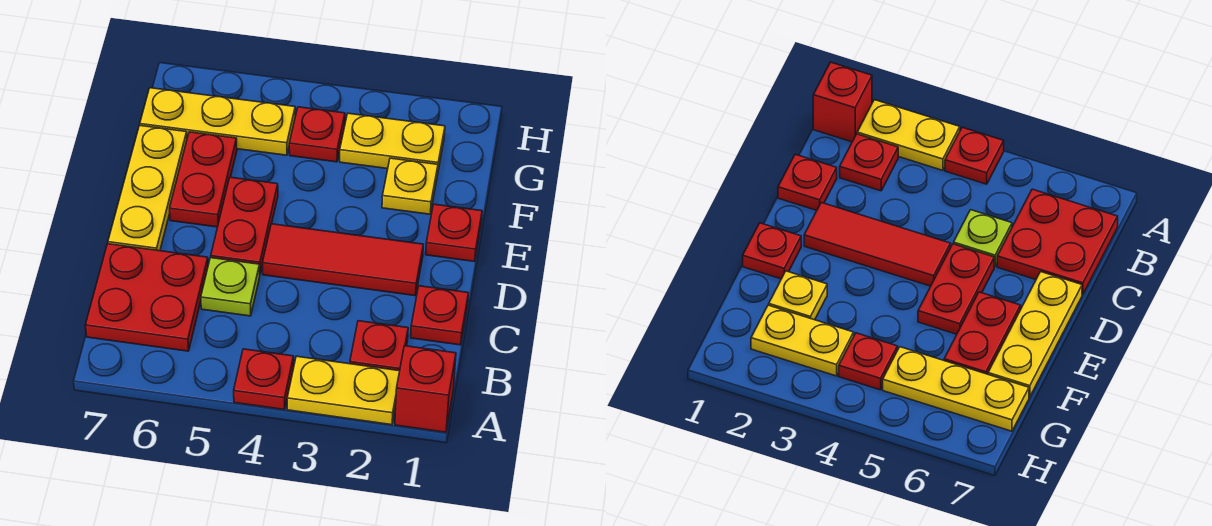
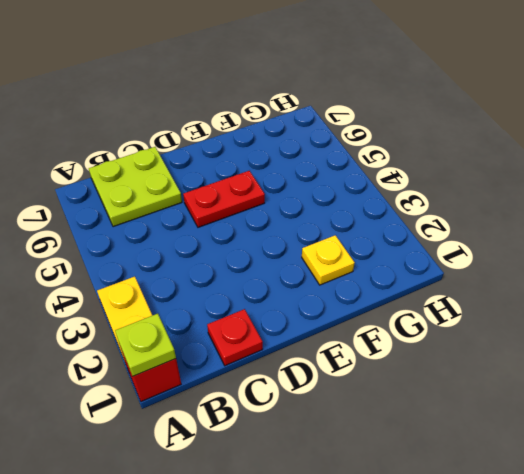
lime 1x1 plate [115,314,176,376] -> lime 1x1 plate moved to [201,258,260,316]
lime 2x2 plate [89,147,182,227] -> red 2x2 plate [85,244,208,351]
none -> red 1x1 plate [234,349,294,410]
none -> red 1x1 plate [350,321,408,371]
none -> red 1x3 tile [262,224,423,296]

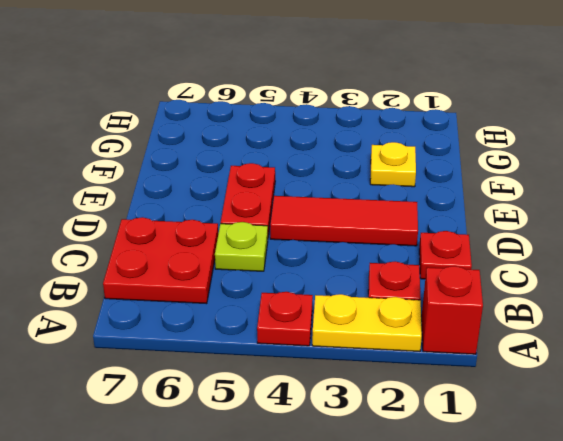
none -> yellow 1x3 plate [108,125,187,251]
none -> red 1x1 plate [426,204,482,262]
none -> red 1x2 plate [170,132,237,227]

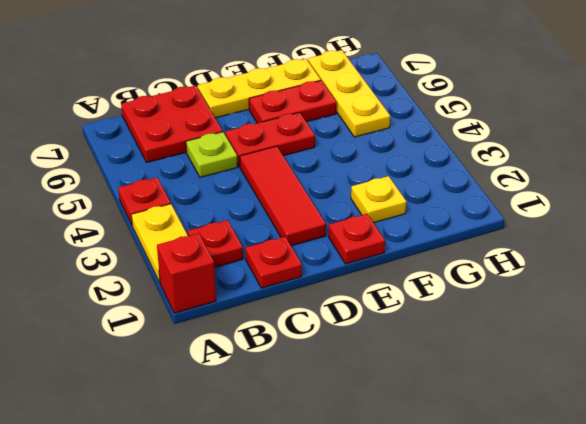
none -> yellow 1x2 plate [340,113,445,175]
none -> red 1x1 plate [289,107,345,162]

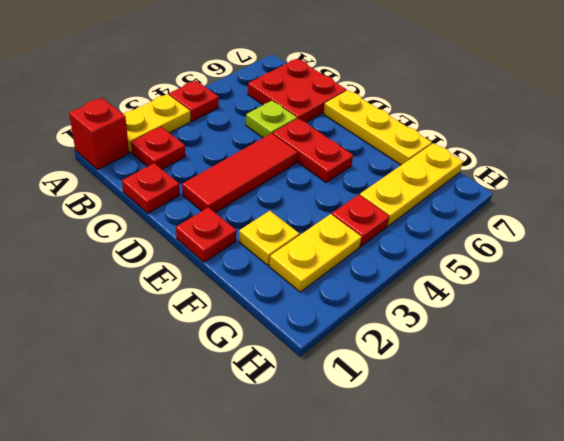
none -> red 1x2 plate [170,132,237,227]

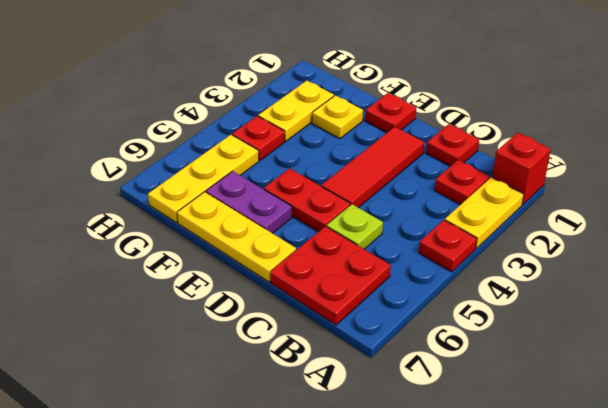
purple 1x2 plate [206,171,292,233] -> red 1x2 plate [170,132,237,227]

